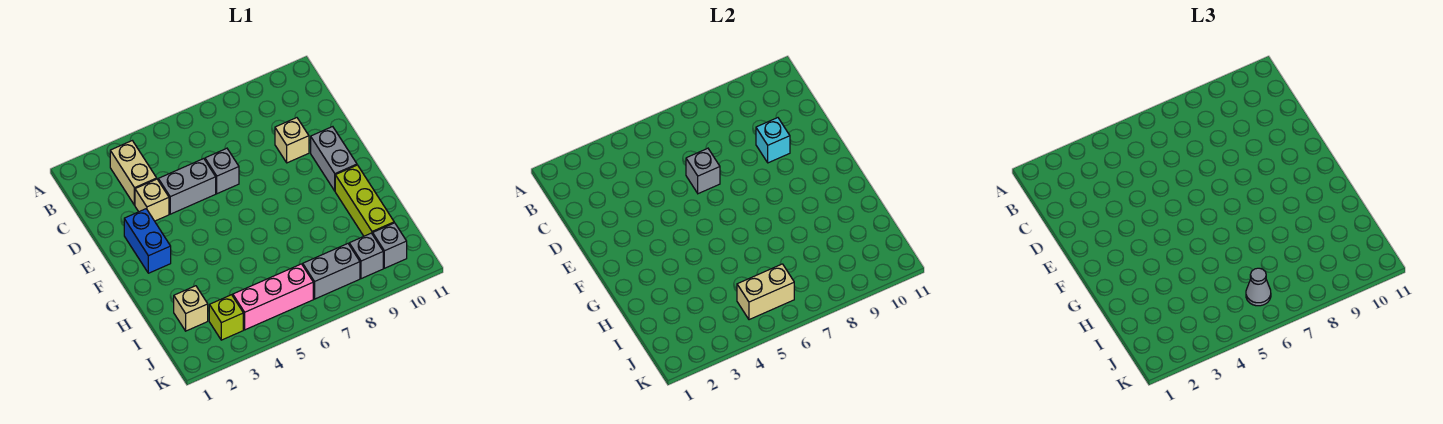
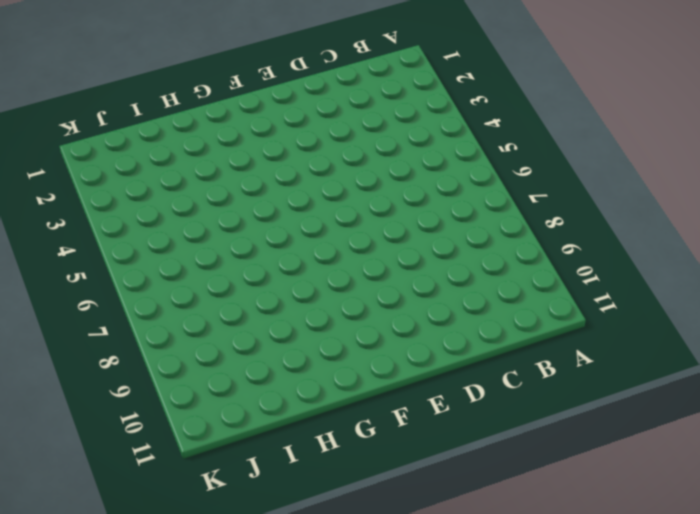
none -> tan 1x2 brick [110,141,157,205]
none -> tan 1x1 brick [135,179,169,221]
none -> grey 1x2 brick [158,159,216,214]

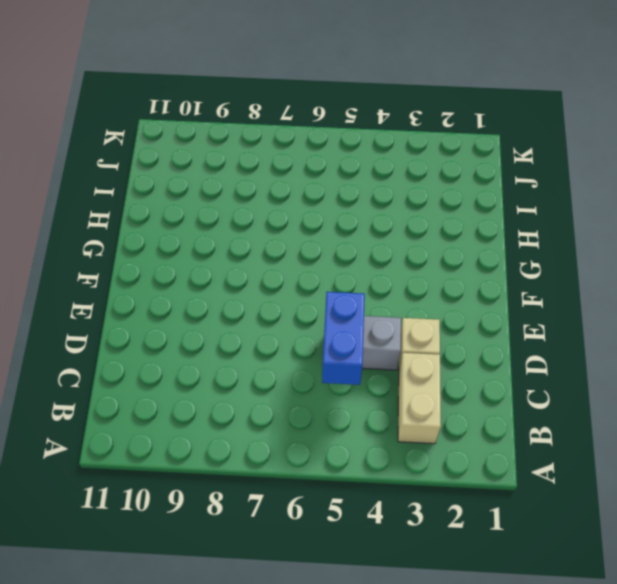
blue 1x2 brick [322,292,365,385] -> blue 1x2 brick moved to [124,209,171,273]
none -> grey 1x1 brick [205,148,239,194]
none -> tan 1x1 brick [275,118,309,163]
none -> grey 1x2 brick [311,127,357,191]

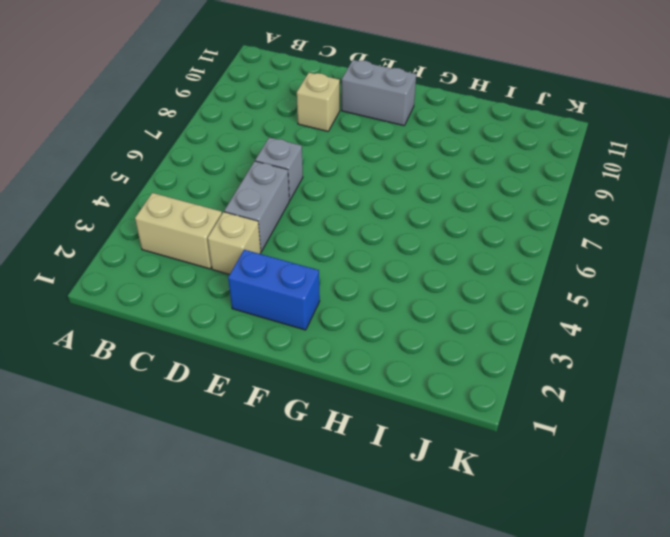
none -> lime 1x3 brick [335,165,394,236]
none -> tan 1x1 brick [174,286,208,331]
none -> lime 1x1 brick [209,295,243,340]

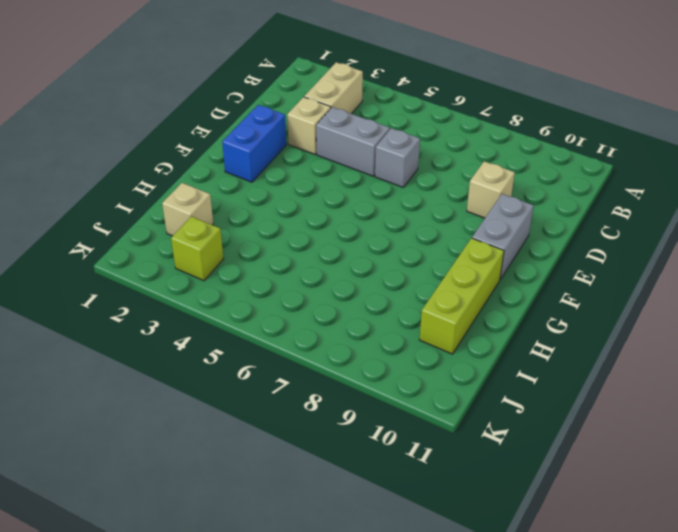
none -> pink 1x3 brick [233,264,313,330]
none -> grey 1x2 brick [303,244,360,299]
none -> grey 1x1 brick [349,233,383,279]

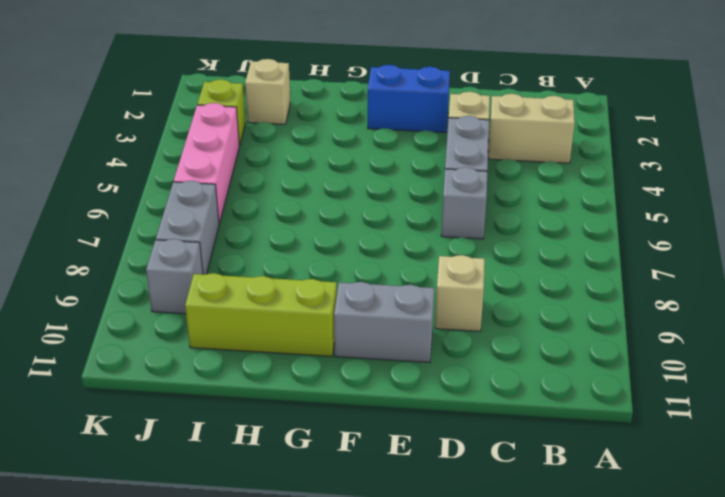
none -> grey 1x1 brick [373,223,407,268]
none -> grey 1x1 brick [686,148,720,194]
none -> cyan 1x1 brick [756,118,790,163]

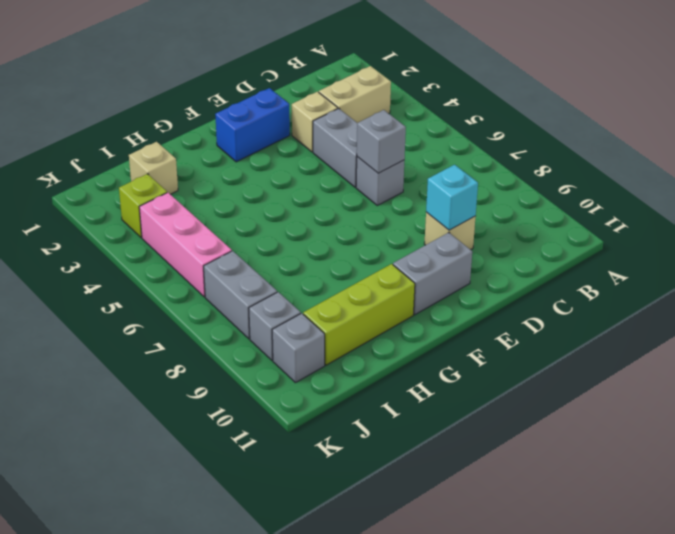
none -> tan 1x2 brick [737,264,794,320]
none -> grey 1x1 cone [1246,268,1271,306]

